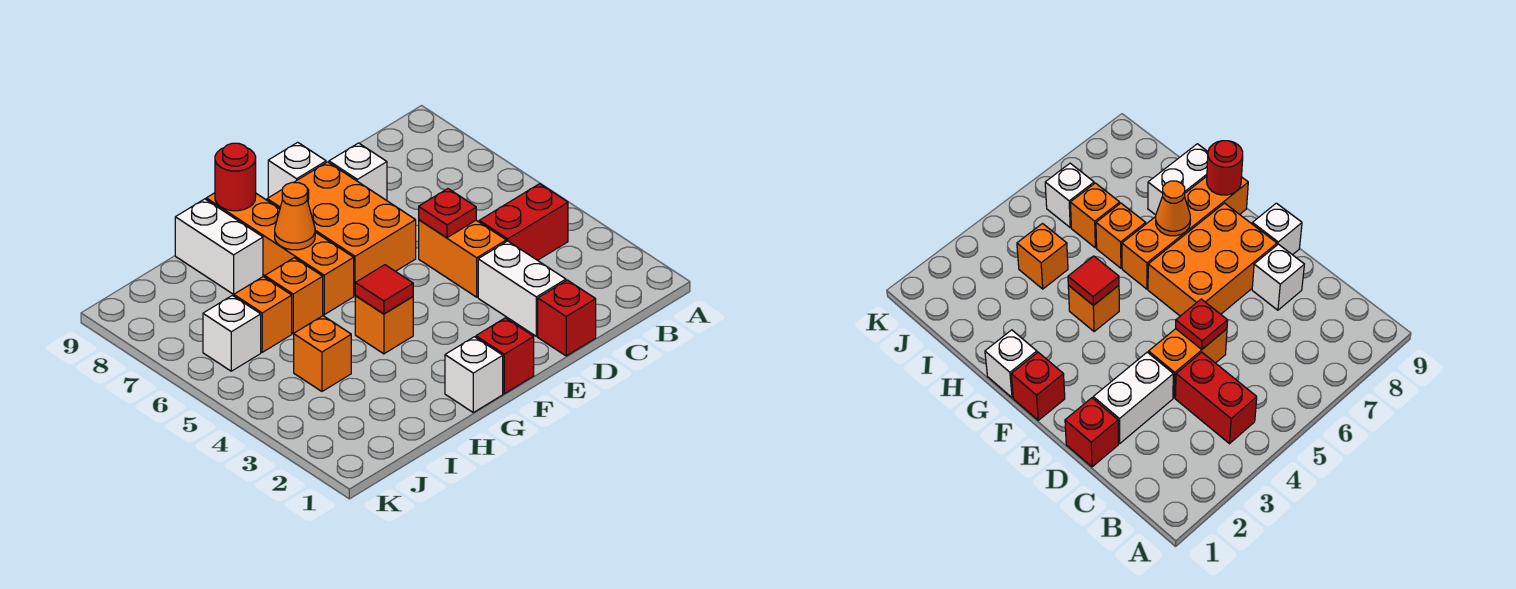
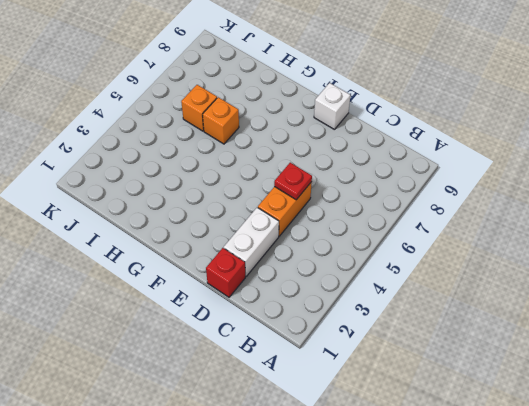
none -> red 1x2 brick [479,184,568,260]
none -> white 1x1 brick [329,143,387,201]
none -> orange 2x3 brick [267,162,416,296]

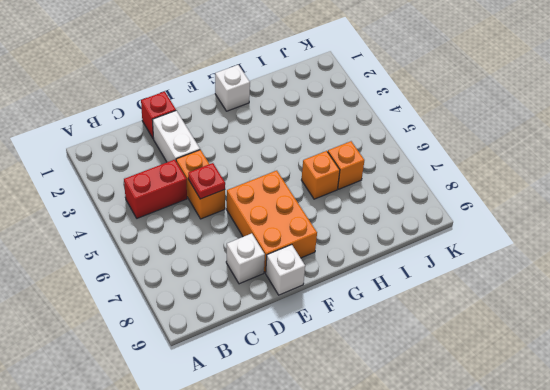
none -> red 1x1 brick [476,318,534,394]
none -> orange 1x1 brick [355,296,413,354]
none -> orange 1x4 brick [206,193,354,315]

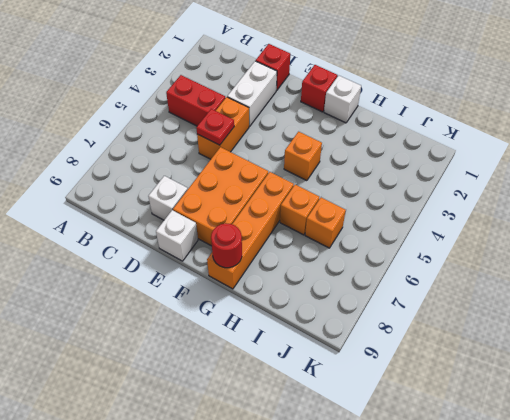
none -> white 1x2 brick [175,199,263,294]
none -> orange 1x1 brick [294,316,351,391]
none -> white 1x1 brick [203,295,261,371]

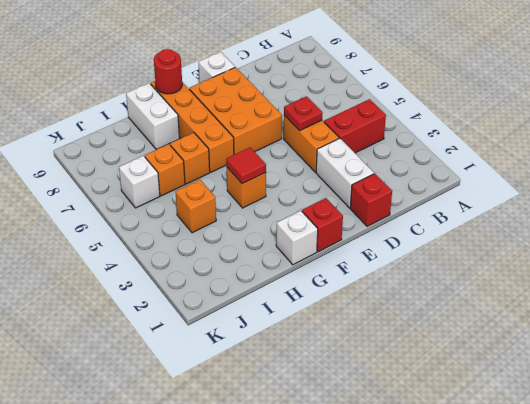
none -> white 1x1 brick [329,143,387,201]
none -> orange 1x1 cone [275,182,315,250]

